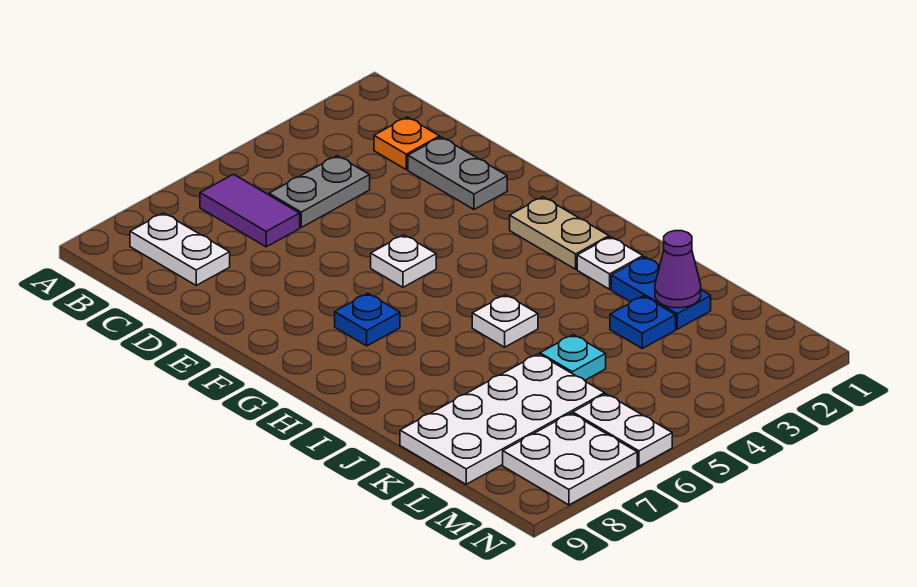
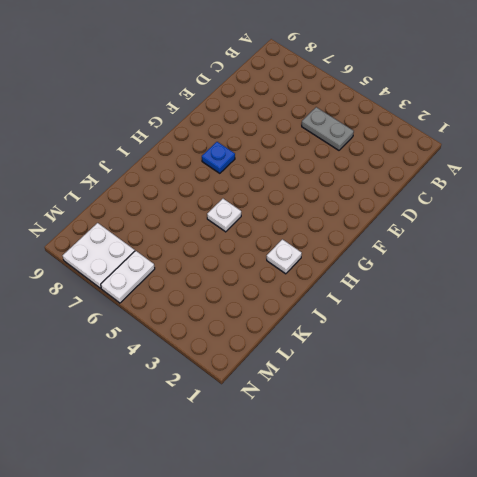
none -> purple 1x2 tile [200,174,300,247]
none -> white 1x2 plate [130,213,230,285]
none -> orange 1x1 plate [374,117,440,170]

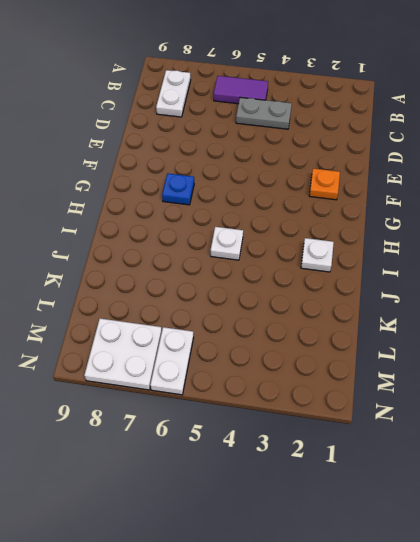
purple 1x2 tile [214,76,268,104] -> purple 1x2 tile turned to [200,174,300,247]
orange 1x1 plate [309,168,340,200] -> orange 1x1 plate moved to [374,117,440,170]
none -> grey 1x2 plate [408,137,507,209]
none -> white 1x1 plate [371,235,436,287]
none -> tan 1x2 plate [510,197,609,269]

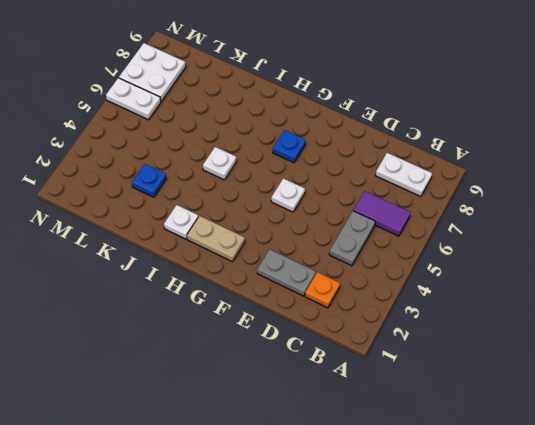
none -> blue 1x2 plate [611,257,711,329]
none -> cyan 1x1 plate [540,335,606,380]
none -> white 2x4 plate [400,354,605,484]

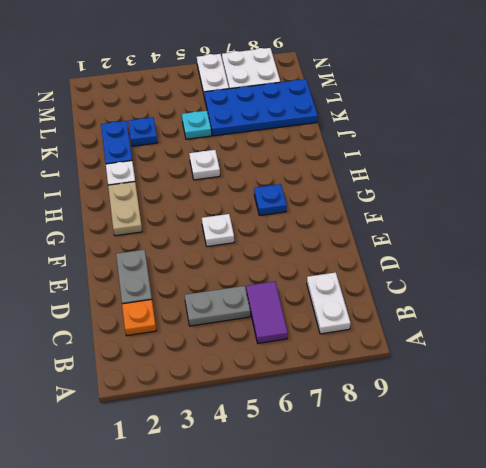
blue 2x4 plate [204,79,318,136] -> white 2x4 plate [400,354,605,484]
none -> purple 1x1 cone [655,231,701,308]

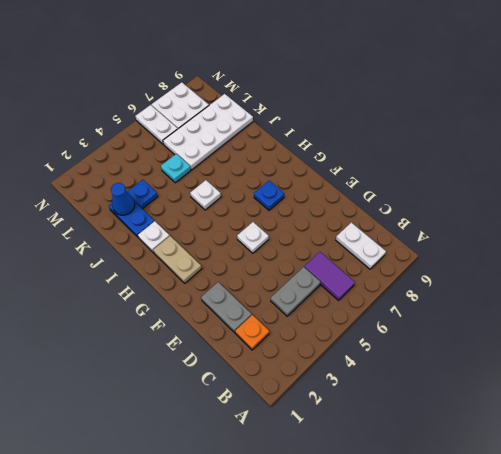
blue 1x1 cone [111,183,135,215] -> purple 1x1 cone [655,231,701,308]

